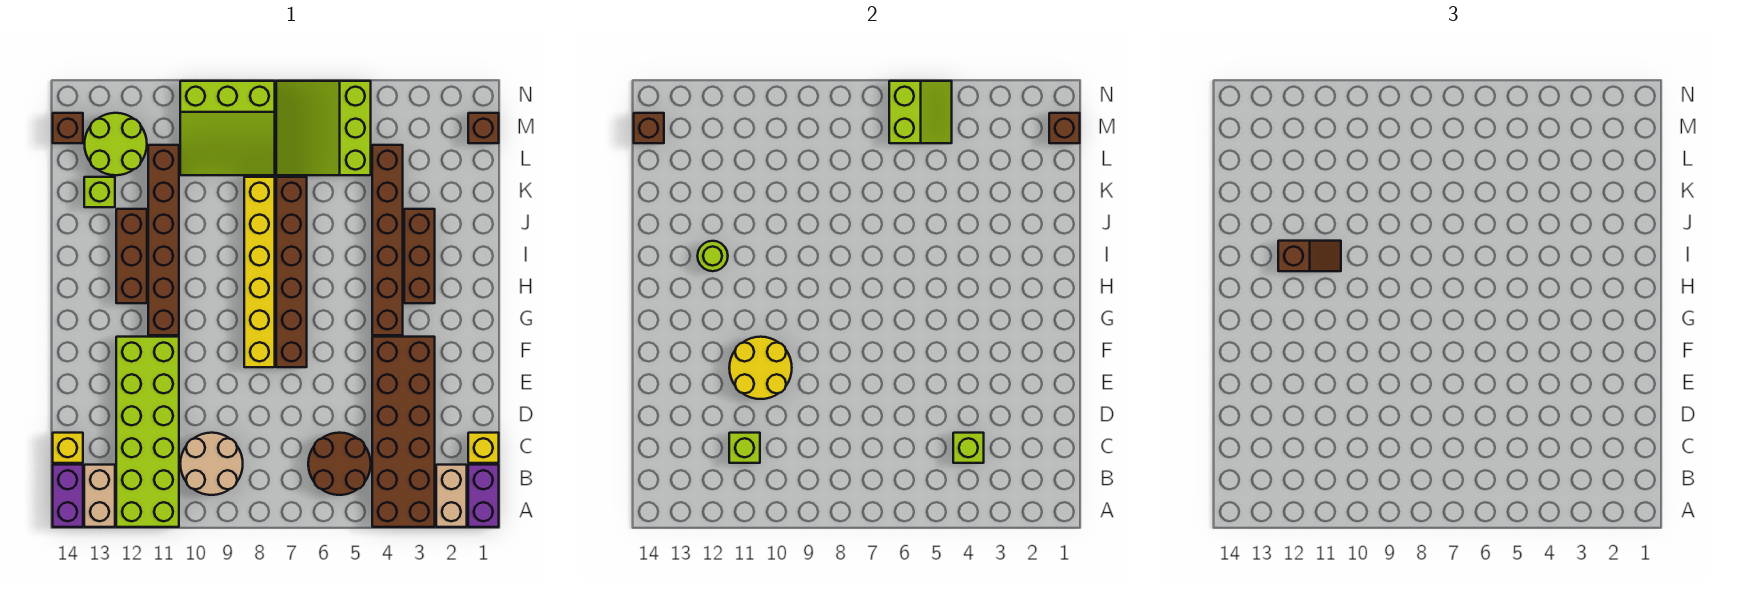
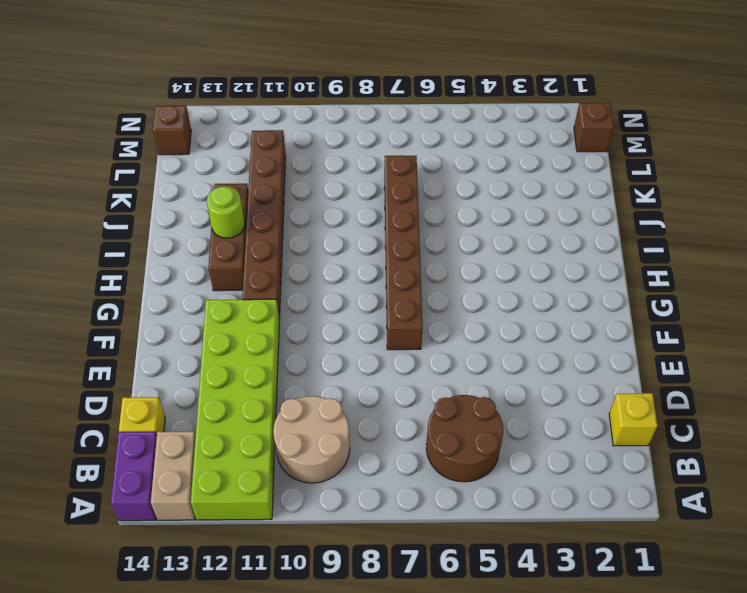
none -> purple 1x2 brick [468,465,499,527]
none -> tan 1x2 brick [436,465,467,527]
none -> brown 2x6 brick [372,337,435,527]
none -> yellow 1x6 brick [244,177,275,367]

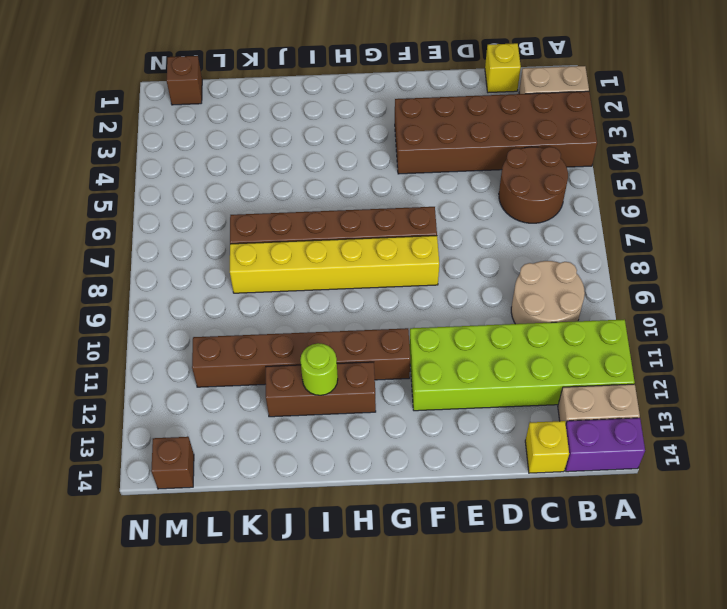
none -> purple 1x2 brick [468,465,499,527]
none -> brown 1x6 brick [372,145,403,335]
none -> brown 1x3 brick [404,209,435,303]
none -> lime 1x1 brick [84,177,115,207]

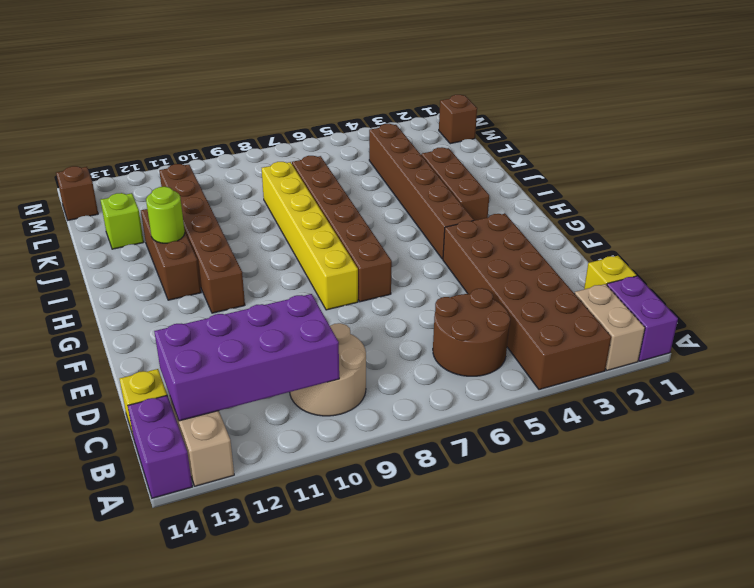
purple 2x4 brick [154,294,339,421] -> lime 1x1 brick [729,433,760,463]
none -> lime 2x6 brick [116,337,179,527]
none -> lime 3x3 slope [276,81,371,175]
none -> lime 3x3 slope [180,81,275,175]
none -> lime 2x2 round brick [85,113,147,175]

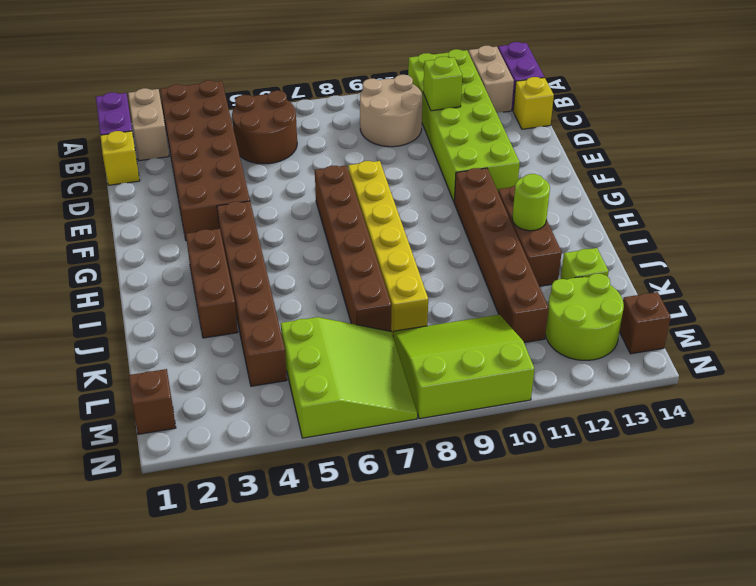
none -> lime 1x1 brick [953,433,984,463]
none -> yellow 2x2 round brick [729,337,792,399]
none -> brown 1x1 brick [1049,113,1080,143]
none -> lime 2x2 slope [889,81,952,143]

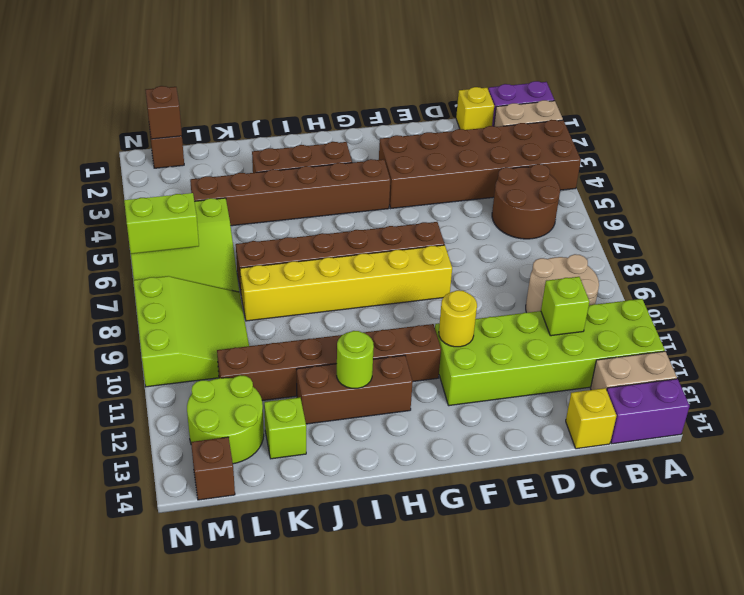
yellow 1x1 round brick [439,290,477,347] -> yellow 2x2 round brick [729,337,792,399]
none -> lime 1x1 brick [953,433,984,463]
none -> brown 1x1 brick [634,113,664,143]
none -> brown 1x2 slope [1278,241,1341,271]

